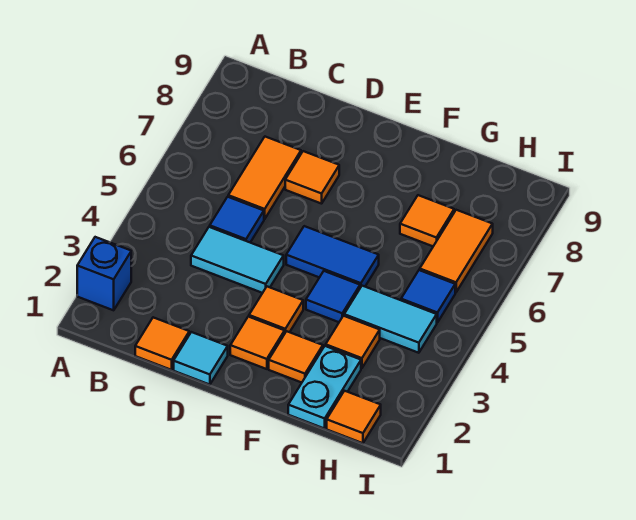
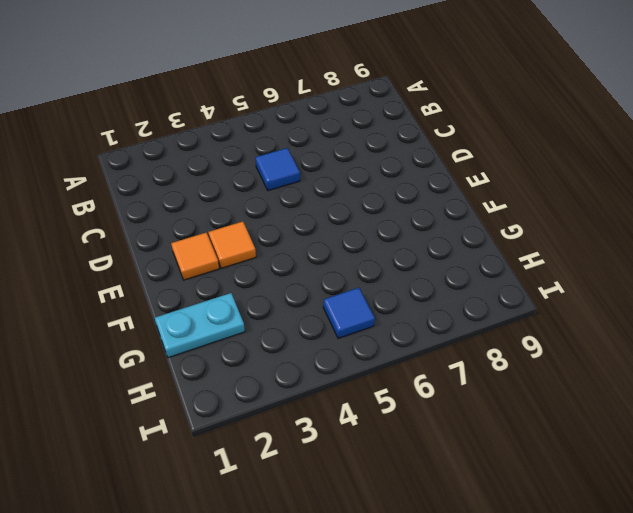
none -> blue 1x1 brick [77,237,131,310]
none -> orange 1x1 tile [135,317,189,370]
none -> cyan 1x2 tile [191,227,284,293]

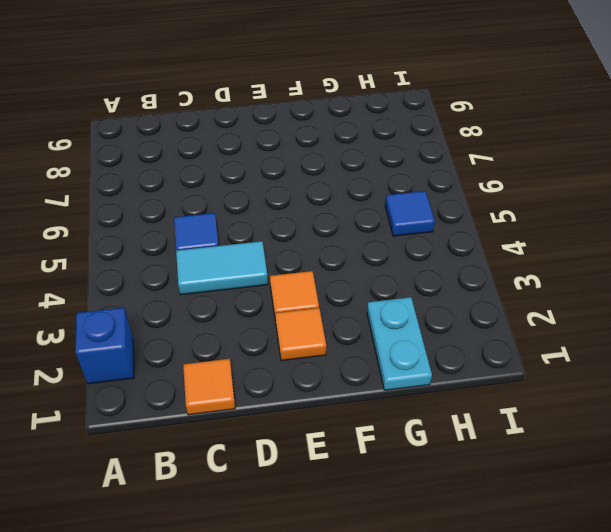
none -> orange 1x2 tile [228,137,301,219]
none -> cyan 1x1 tile [174,332,228,385]
none -> orange 1x1 tile [285,151,339,204]

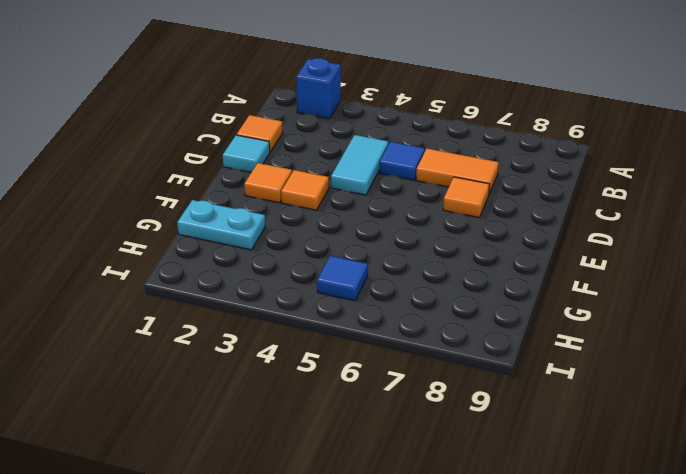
none -> blue 1x2 tile [286,226,379,288]
none -> orange 1x1 tile [269,331,323,383]
none -> blue 1x1 tile [306,271,360,322]

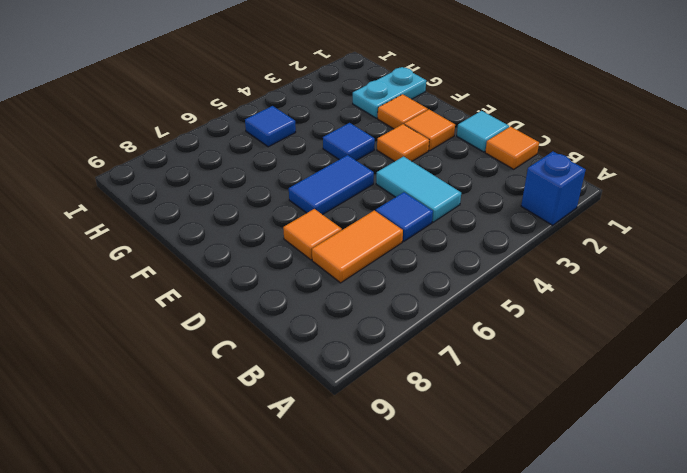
blue 1x2 tile [289,155,374,215] -> blue 1x2 tile turned to [286,226,379,288]
none -> orange 1x1 tile [326,316,380,368]
none -> cyan 1x2 tile [344,286,437,353]
none -> orange 1x1 tile [400,195,454,246]

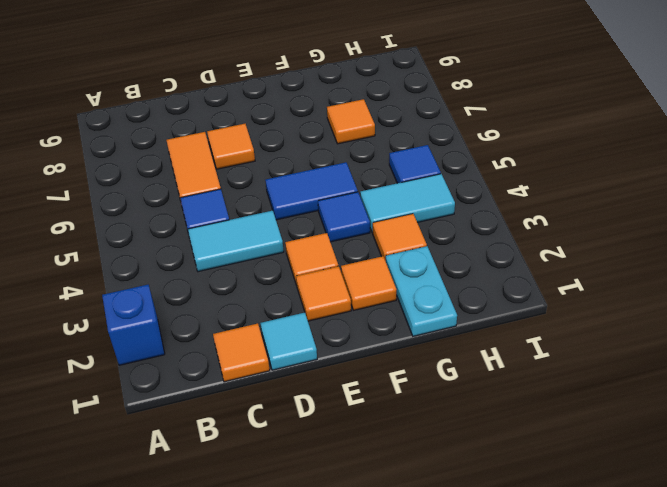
none -> orange 1x1 tile [327,391,381,443]
none -> orange 1x2 tile [420,210,493,292]

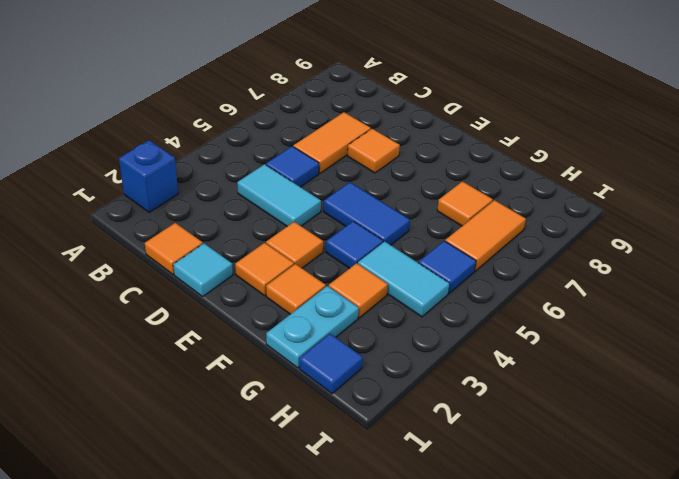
blue 1x1 tile [299,334,363,394] -> orange 1x1 tile [327,391,381,443]

